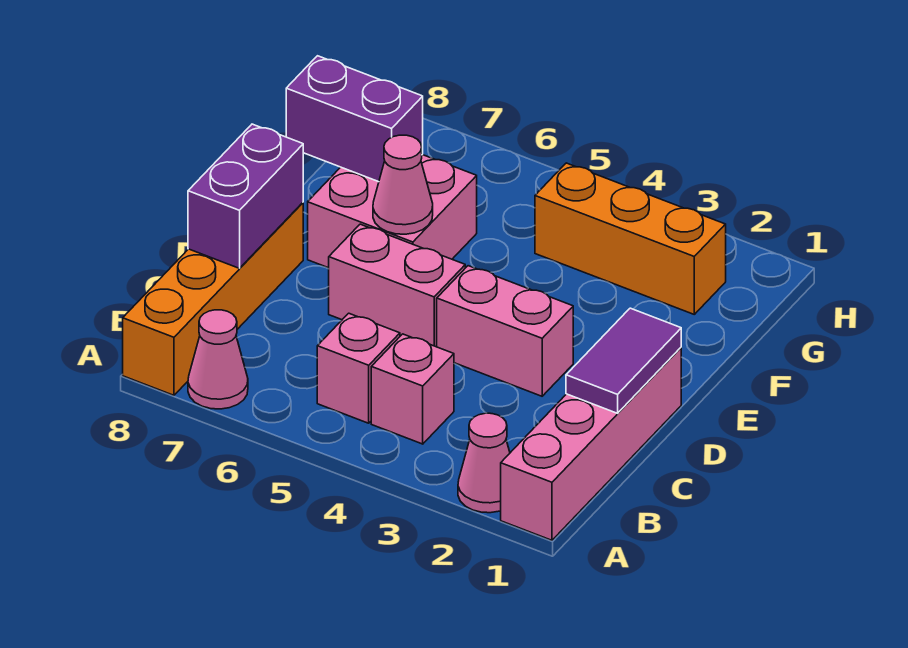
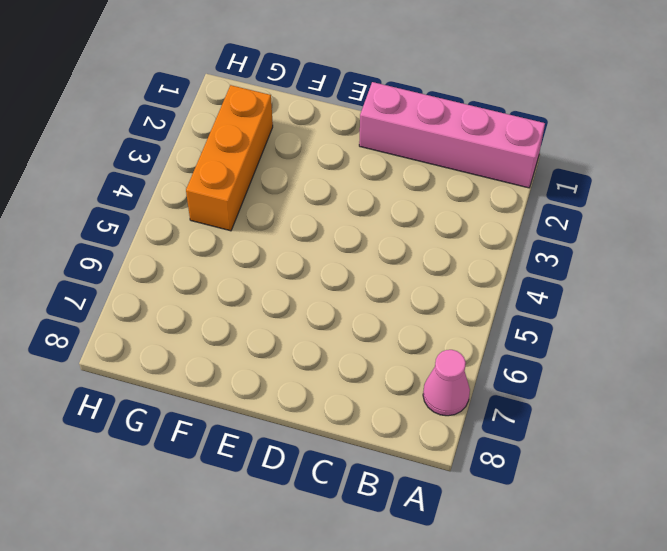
none -> pink 1x1 cone [458,413,510,513]
none -> orange 1x4 brick [123,203,303,395]
none -> pink 1x1 brick [371,334,454,444]

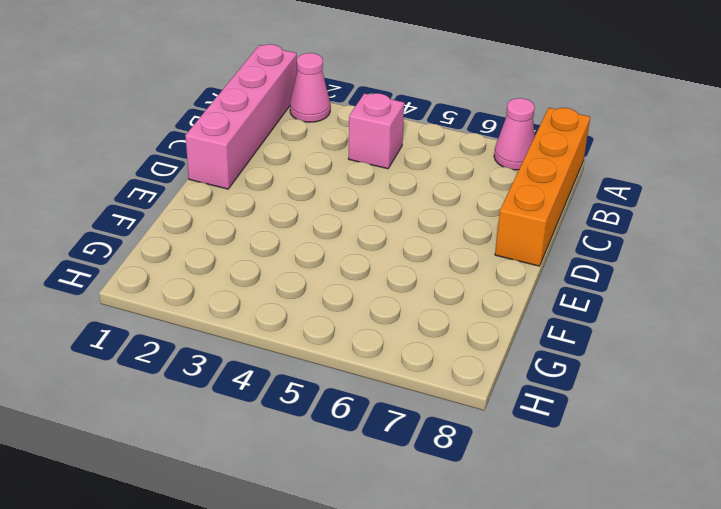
none -> pink 1x1 brick [317,313,400,423]
none -> pink 1x2 brick [437,266,573,396]
none -> pink 1x2 brick [329,224,465,347]

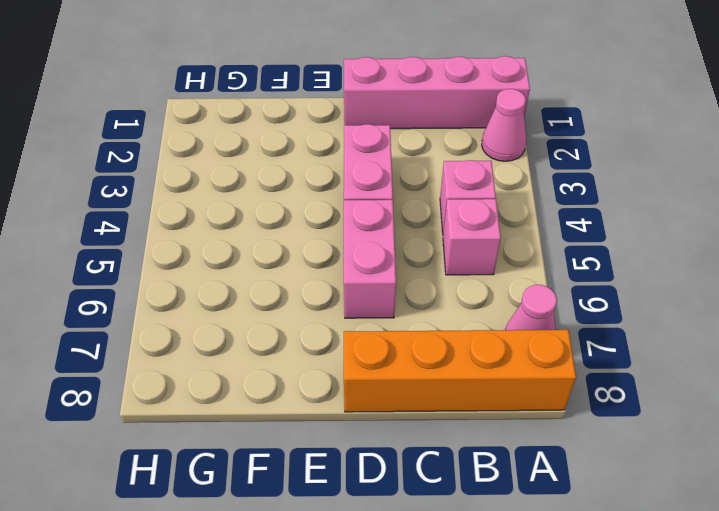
none -> pink 2x2 brick [308,155,477,268]
none -> orange 1x3 brick [535,163,726,314]
none -> purple 1x2 tile [566,308,681,413]

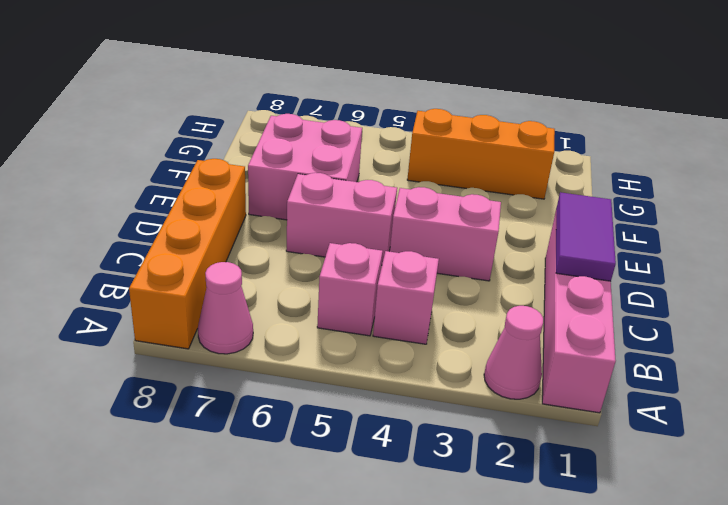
none -> purple 1x2 brick [188,124,303,268]
none -> pink 1x1 cone [373,135,433,234]
none -> purple 1x2 brick [286,56,423,182]

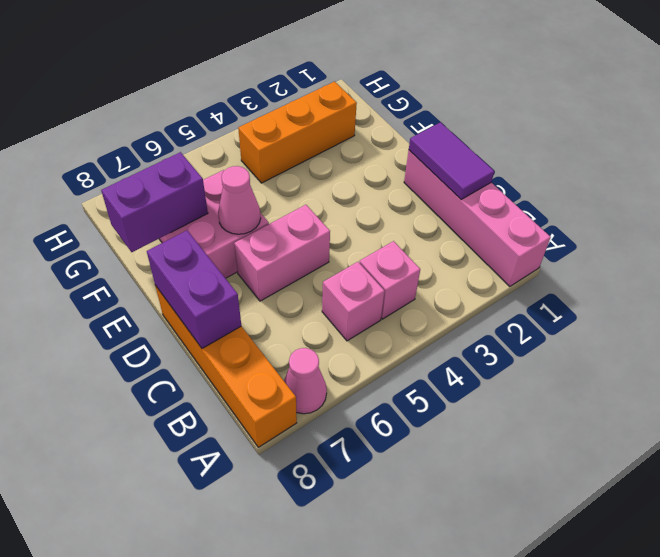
none -> pink 1x1 cone [458,413,510,513]
none -> pink 1x2 brick [437,266,573,396]

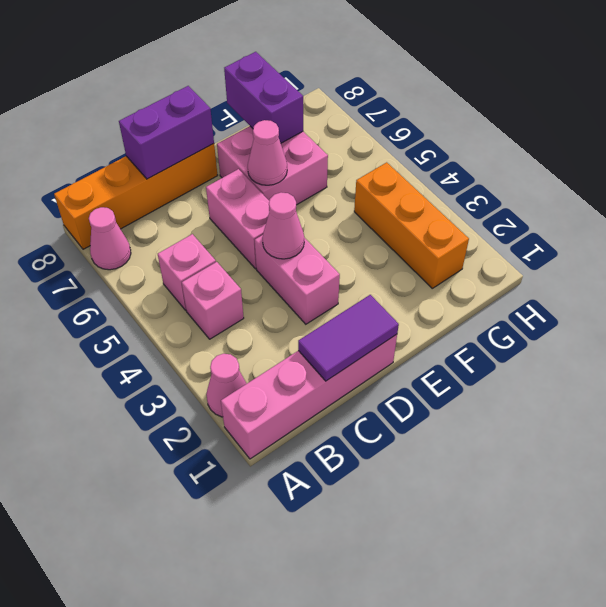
pink 1x1 cone [262,192,304,259] -> none

